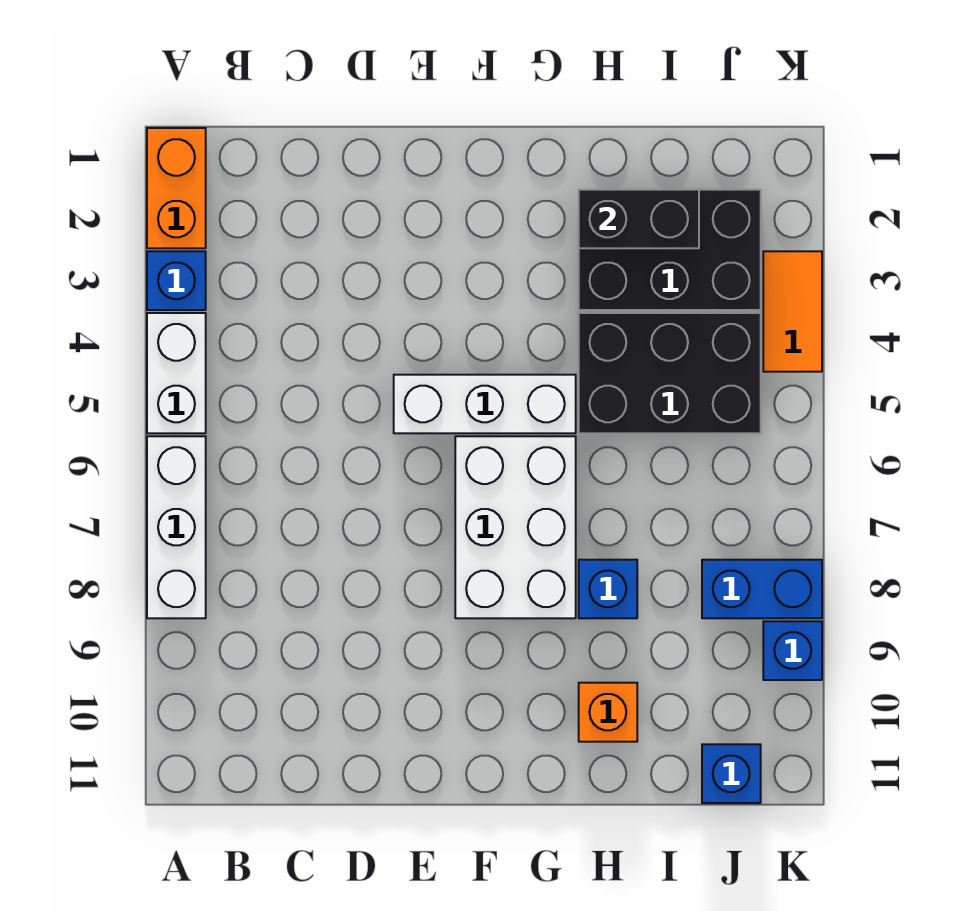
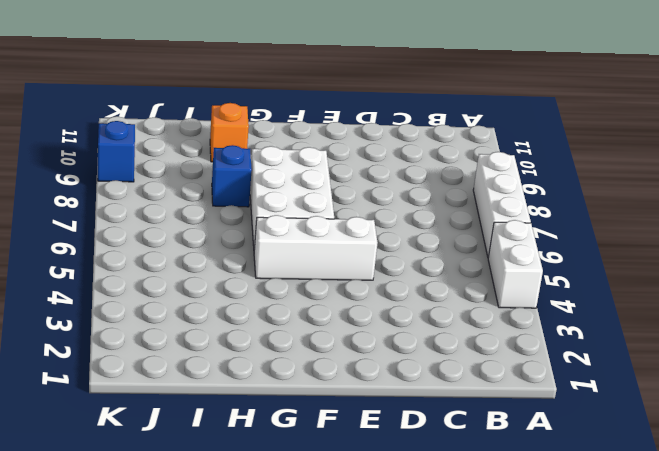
none -> orange 1x2 brick [147,128,206,248]
none -> blue 1x1 brick [147,251,206,310]
none -> black 2x3 brick [579,190,761,310]

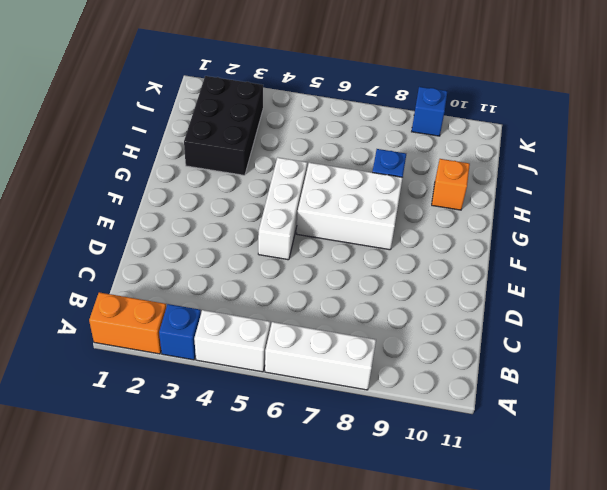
none -> black 2x3 brick [579,313,761,433]
none -> blue 1x2 brick [702,560,822,618]
none -> blue 1x1 brick [702,744,761,803]

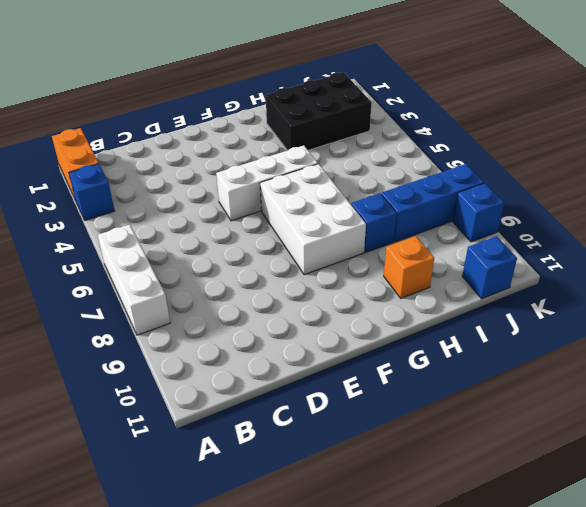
blue 1x3 brick [381,164,484,242] -> blue 1x2 brick [702,560,822,618]
none -> white 1x2 brick [147,313,206,433]
none -> black 2x3 brick [579,313,761,433]
none -> orange 1x2 tile [763,251,822,372]

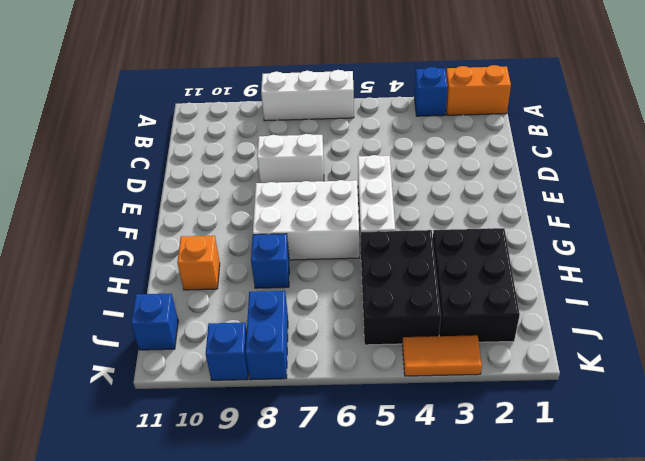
white 1x2 brick [257,134,324,183] -> white 1x2 brick moved to [147,313,206,433]
none -> black 1x2 brick [579,190,699,248]

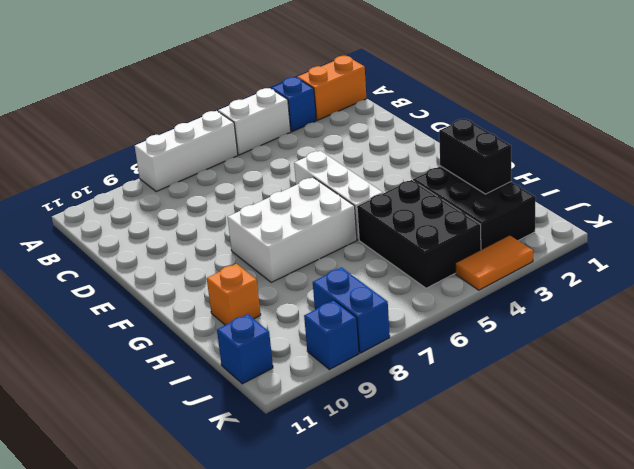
none -> blue 1x1 brick [579,560,637,618]

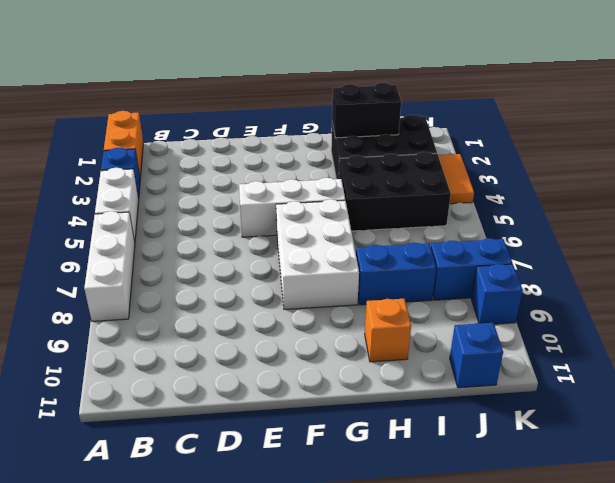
blue 1x2 brick [356,243,436,305] -> blue 1x1 brick [579,560,637,618]

